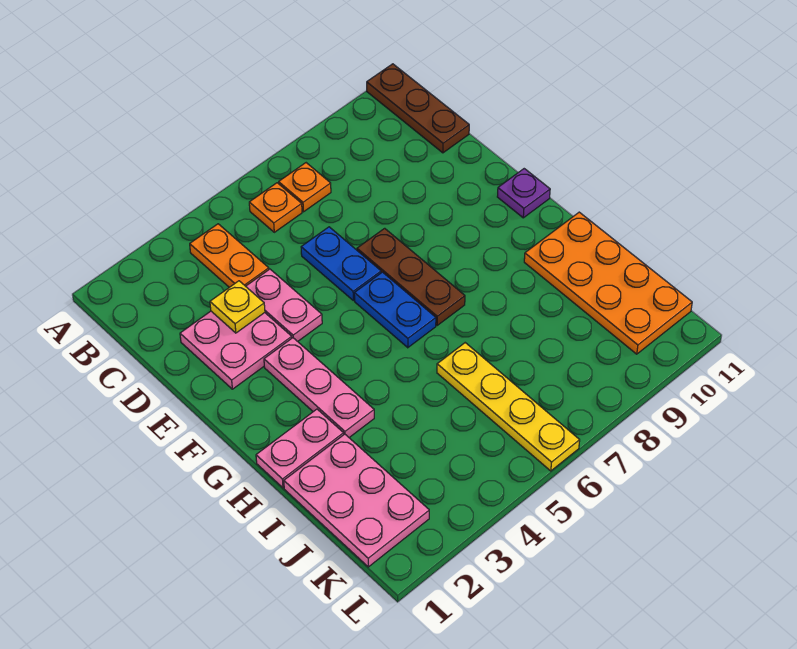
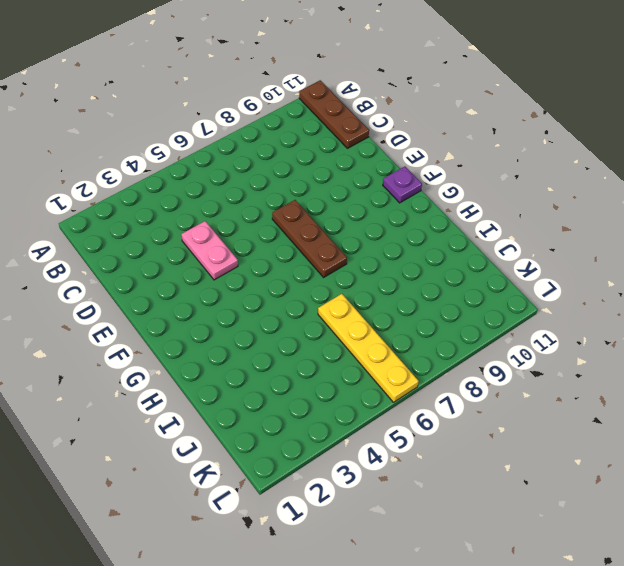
none -> orange 1x2 plate [190,224,269,287]
none -> orange 1x1 plate [249,183,302,232]
none -> orange 1x1 plate [279,163,331,212]

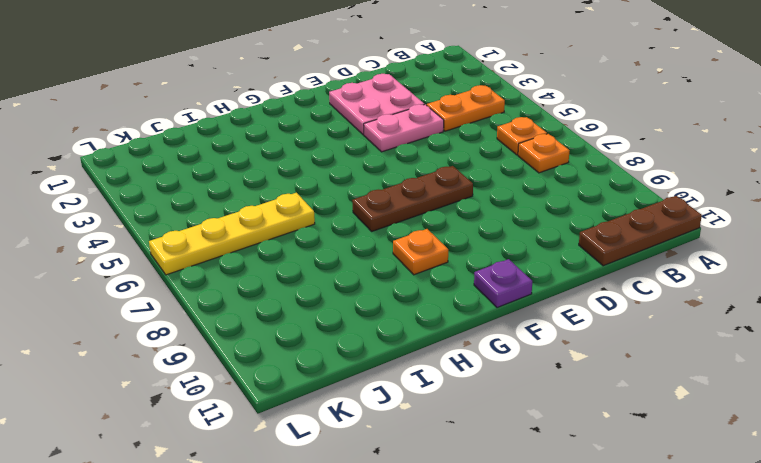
orange 1x1 plate [393,229,448,275] -> none
none -> blue 1x2 plate [301,227,381,300]
none -> pink 1x3 plate [264,338,374,437]
none -> blue 1x2 plate [354,272,436,348]

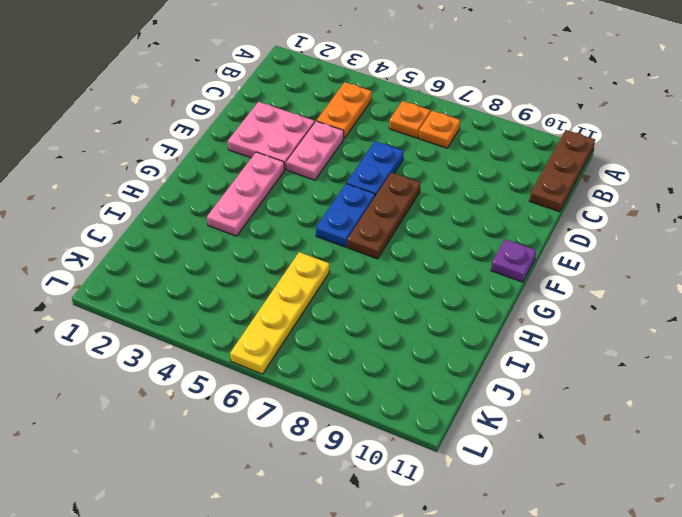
none -> pink 1x2 plate [256,409,344,488]
none -> orange 2x4 plate [524,212,692,354]
none -> pink 2x3 plate [284,434,429,567]

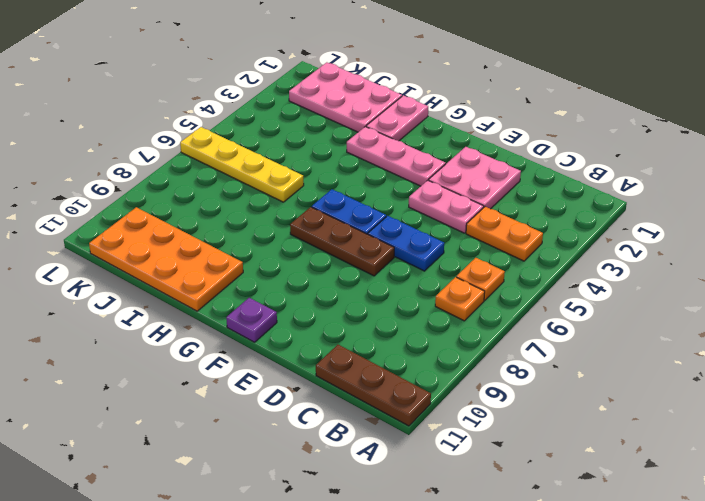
none -> yellow 1x1 plate [210,281,265,333]

